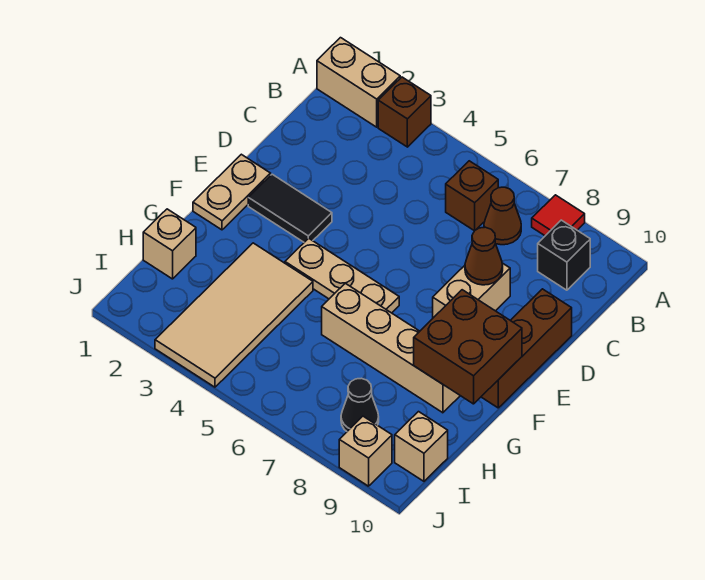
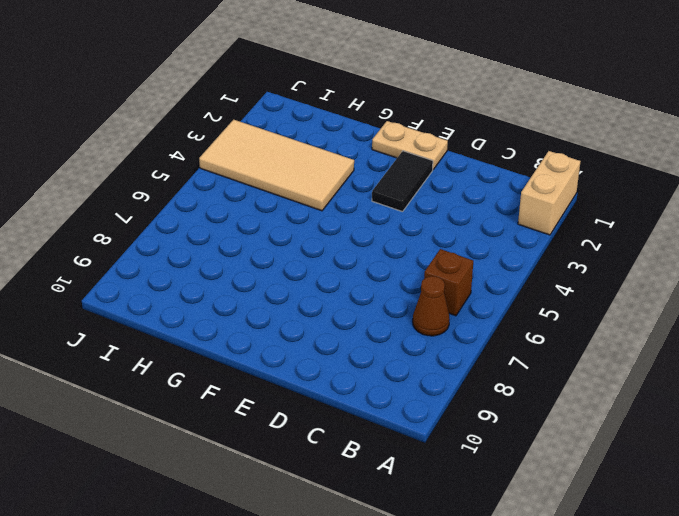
none -> brown 1x1 brick [378,77,431,147]
none -> red 1x1 tile [532,195,585,236]
none -> black 1x1 brick [538,220,590,290]

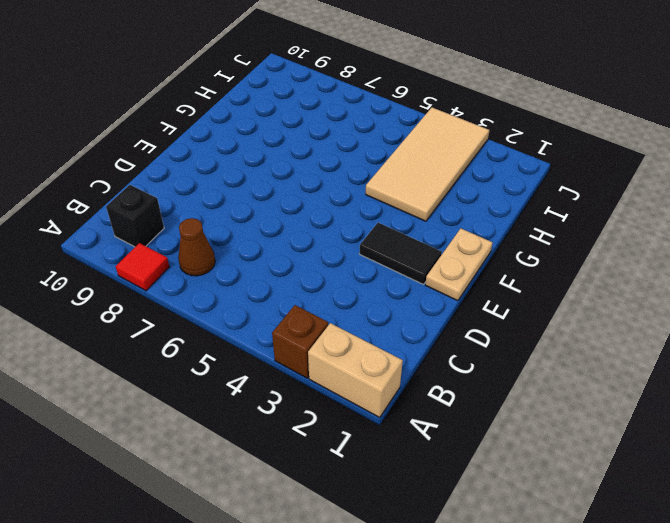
none -> brown 1x1 brick [446,161,498,231]
none -> tan 1x2 brick [433,263,510,318]
none -> brown 1x3 brick [481,289,572,408]

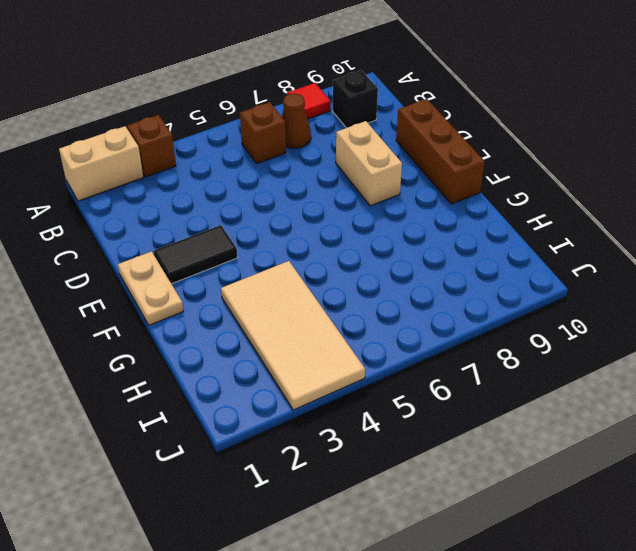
none -> tan 1x3 plate [285,238,399,313]
none -> tan 1x4 brick [322,283,460,413]
none -> tan 1x1 brick [143,209,196,279]

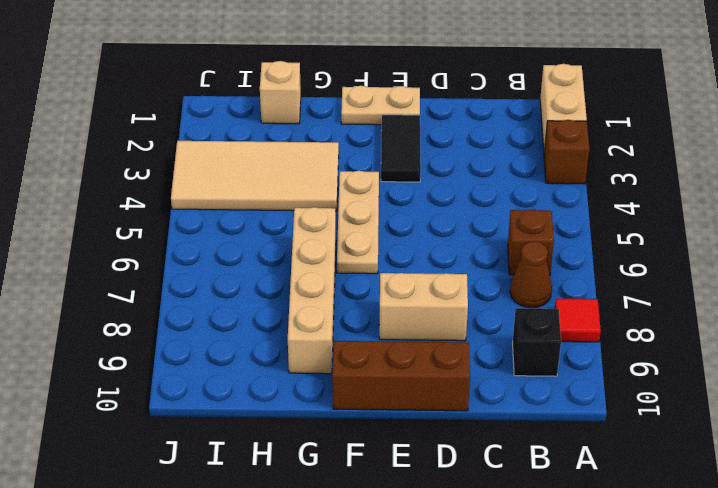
none -> black 1x1 cone [341,378,379,431]
none -> tan 1x1 brick [395,412,448,481]
none -> tan 1x1 brick [339,416,392,486]

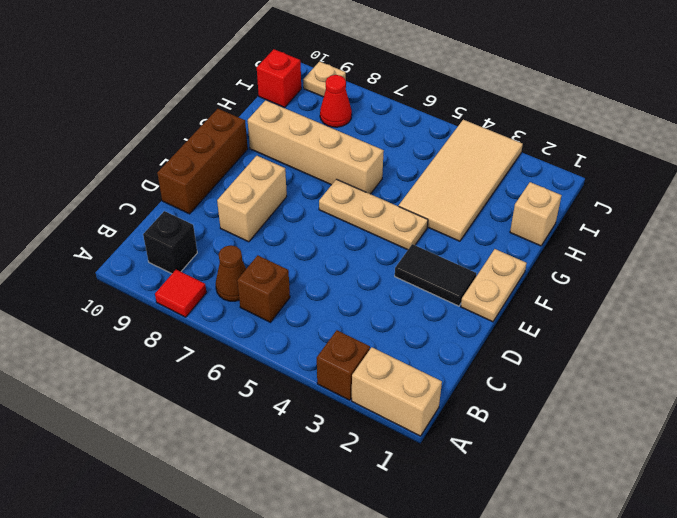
red 1x1 cone [320,75,352,127] -> black 1x1 cone [341,378,379,431]
red 1x1 brick [257,49,301,107] -> tan 1x1 brick [395,412,448,481]
tan 1x1 plate [303,62,346,97] -> tan 1x1 brick [339,416,392,486]
none -> brown 1x1 cone [465,227,503,285]
none -> brown 2x2 brick [414,290,522,404]

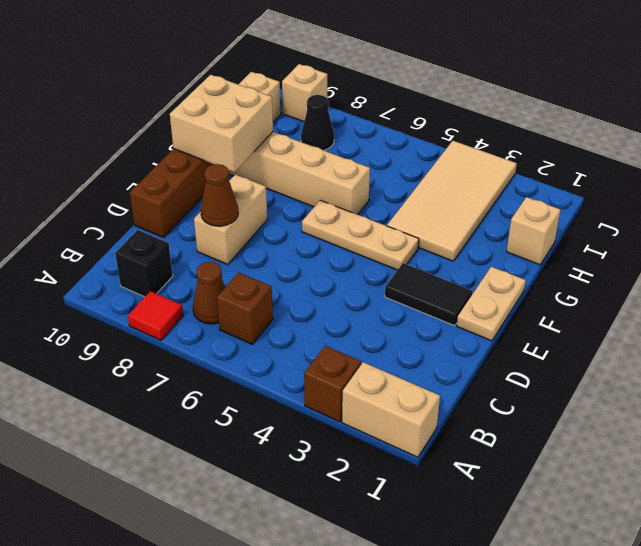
tan 2x2 brick [170,75,273,172] -> brown 2x2 brick [414,290,522,404]

